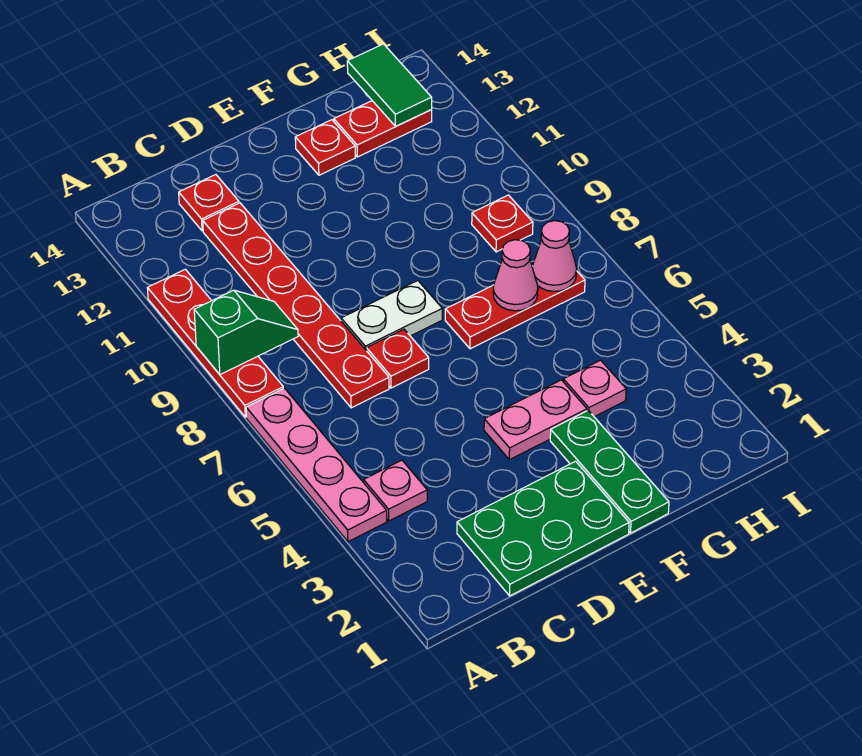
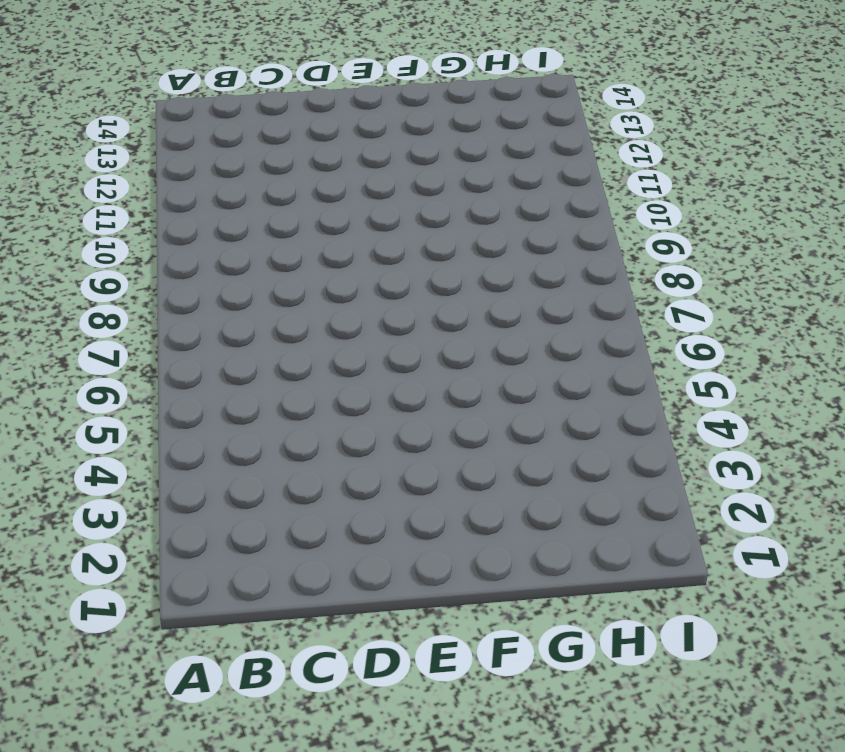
none -> pink 1x4 plate [246,388,387,542]
none -> red 1x4 plate [147,269,283,417]
none -> pink 1x1 plate [364,460,427,521]

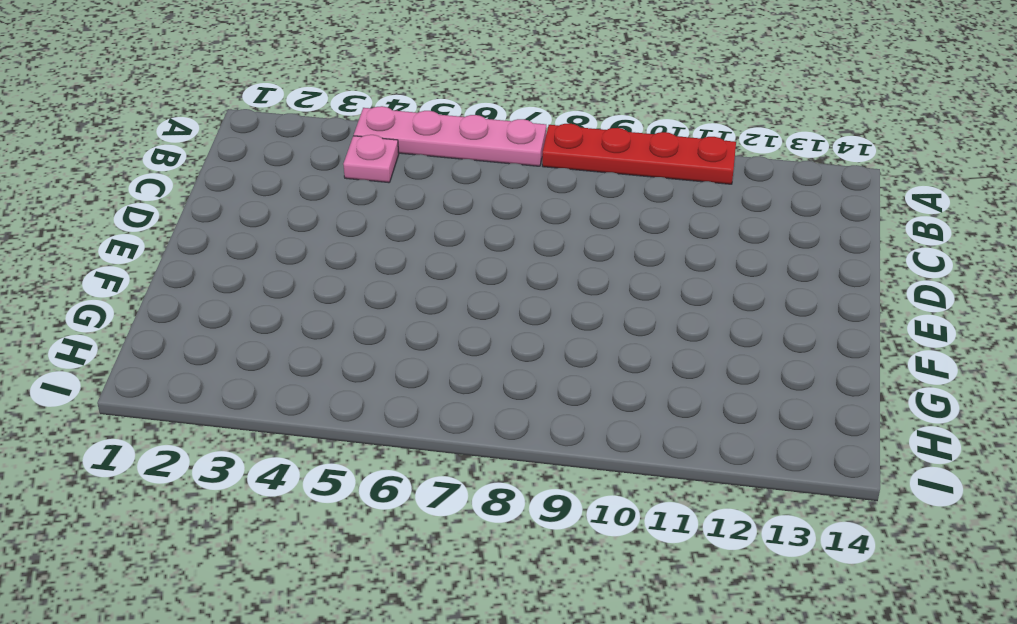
none -> green 2x3 plate [457,461,629,596]
none -> red 1x6 plate [203,203,389,408]
none -> red 1x1 plate [179,175,239,231]

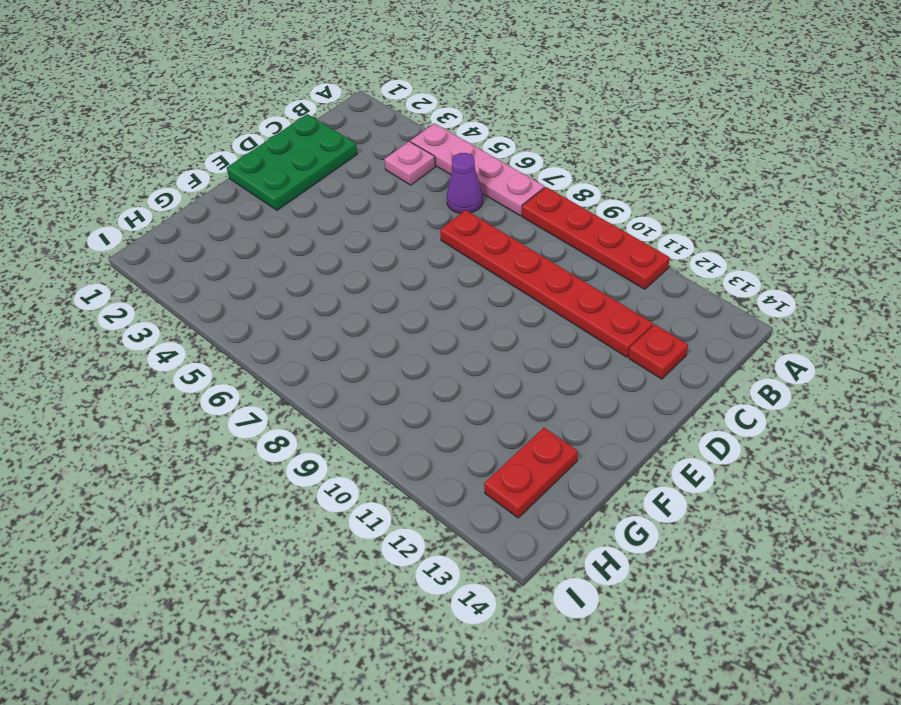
purple 1x1 cone [447,153,483,213] -> none
none -> red 1x1 plate [367,329,429,388]
none -> white 1x2 plate [341,281,442,351]
none -> pink 1x2 plate [484,380,587,460]

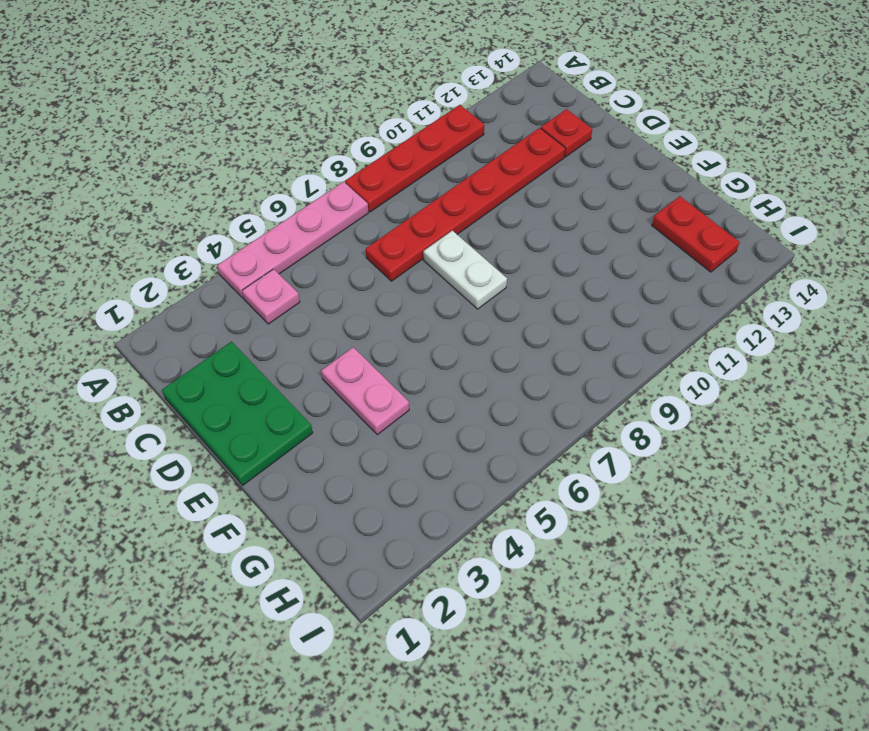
none -> red 1x1 plate [367,329,429,388]
none -> green 1x3 plate [550,410,669,533]
none -> red 1x3 plate [445,272,585,349]

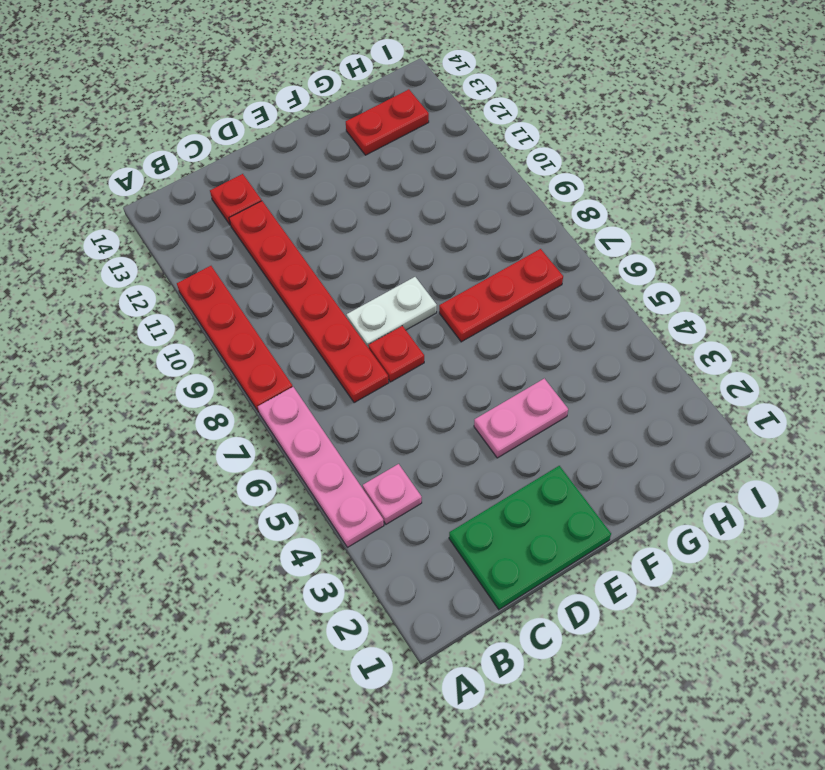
none -> green 1x3 plate [550,410,669,533]
none -> red 1x1 plate [295,120,355,175]
none -> pink 1x1 plate [563,360,626,417]

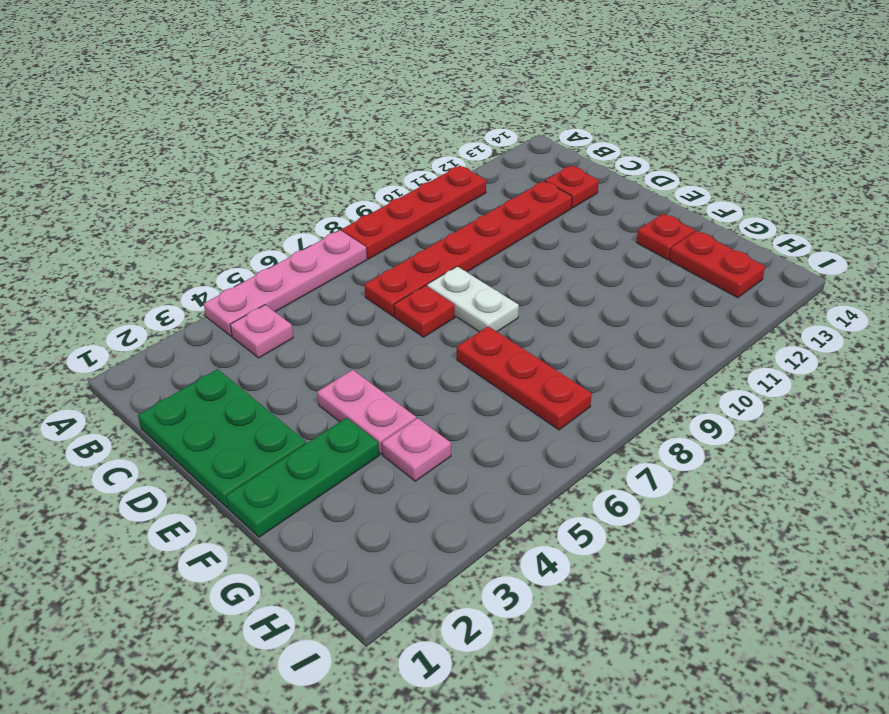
none -> red 1x1 plate [472,195,533,252]
none -> green 1x2 slope [194,290,298,375]
none -> pink 1x1 cone [493,240,538,311]

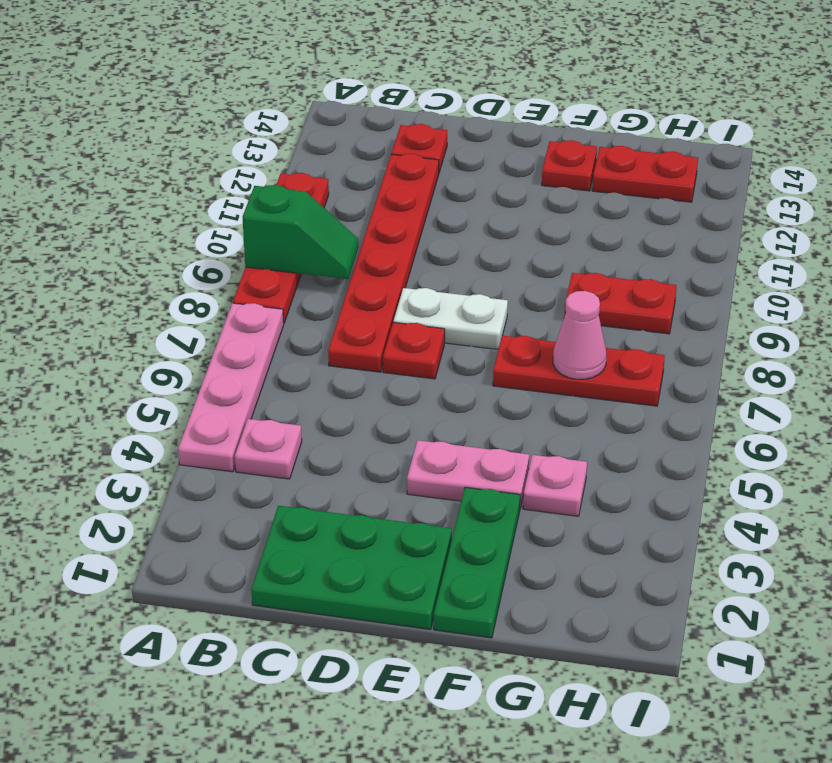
red 1x2 plate [564,273,677,334] -> red 1x1 plate [472,195,533,252]
none -> pink 1x1 cone [532,221,577,291]
none -> green 1x2 tile [347,44,432,126]

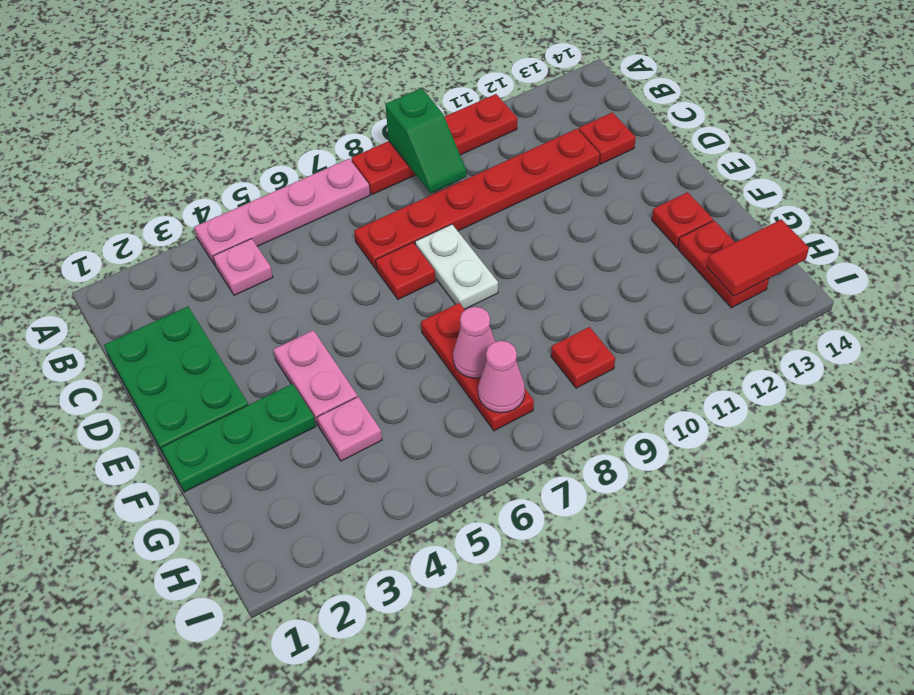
red 1x2 tile [707,219,809,296] -> green 1x2 tile [347,44,432,126]

